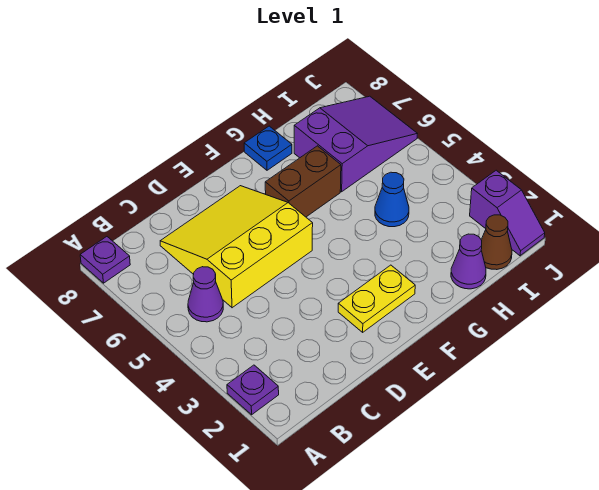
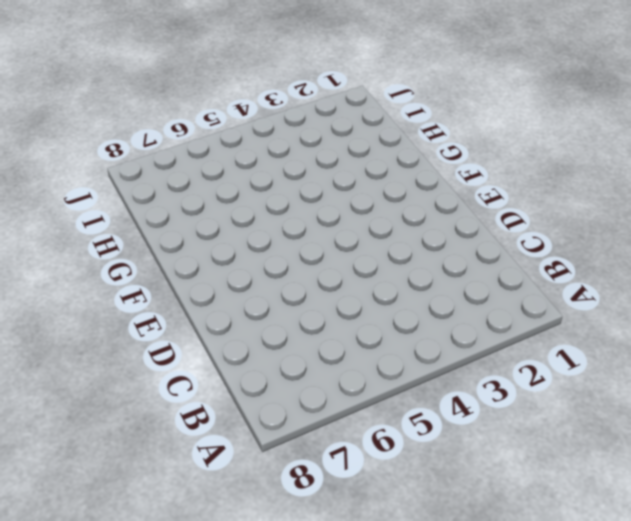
none -> purple 1x1 plate [227,365,279,415]
none -> purple 1x1 plate [80,237,130,283]
none -> purple 1x1 cone [188,267,223,322]

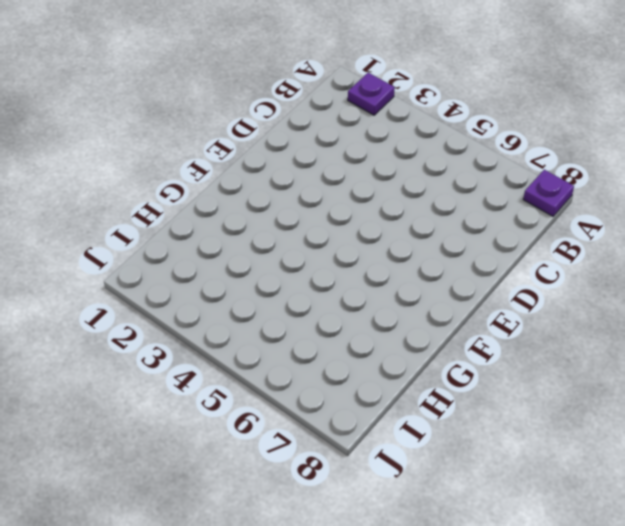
none -> purple 1x1 cone [188,267,223,322]
none -> yellow 3x3 slope [160,186,313,308]
none -> yellow 1x2 plate [338,265,415,332]

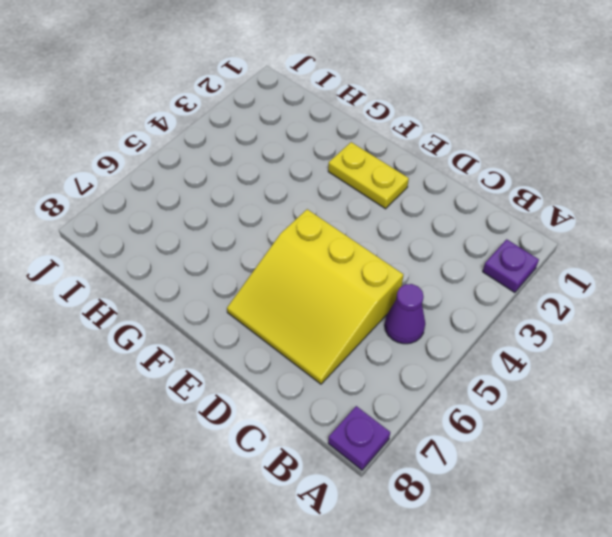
none -> brown 1x2 brick [265,146,341,217]
none -> blue 1x1 plate [244,126,292,170]
none -> purple 1x1 cone [451,234,486,289]

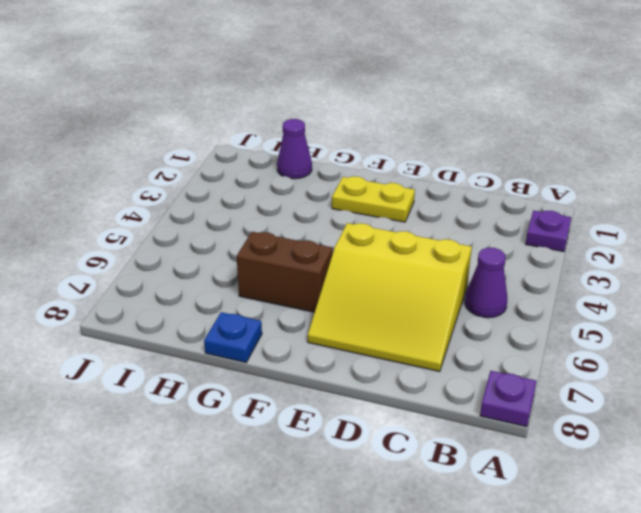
none -> blue 1x1 cone [375,172,409,227]
none -> purple 2x3 slope [294,96,418,192]
none -> brown 1x1 cone [481,215,512,270]

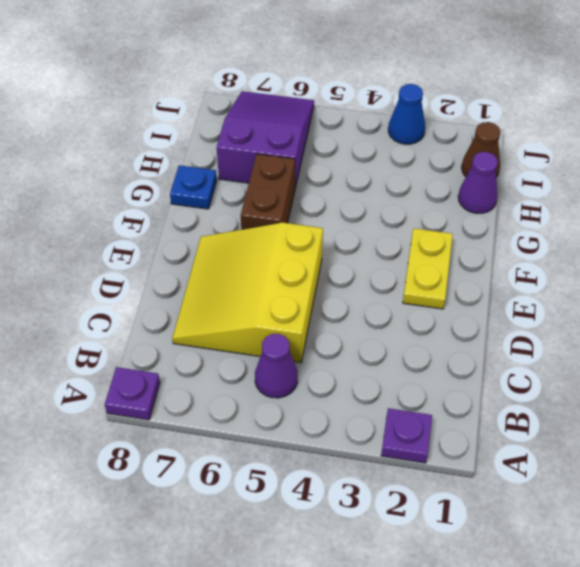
blue 1x1 cone [388,84,425,144] -> blue 1x1 cone moved to [375,172,409,227]
none -> purple 1x2 slope [470,170,545,256]

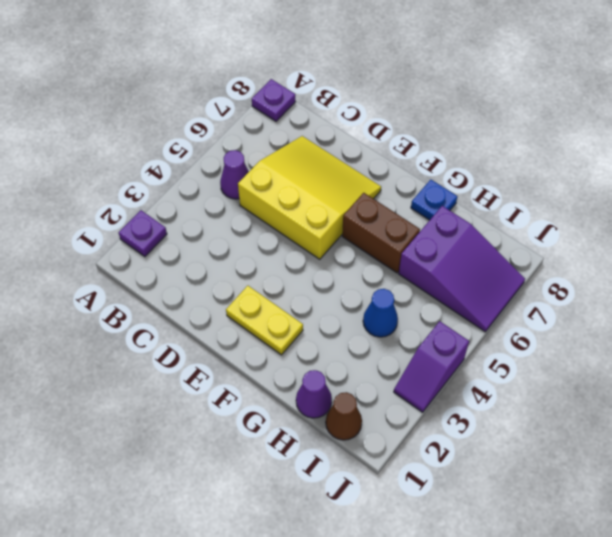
purple 1x2 slope [394,321,469,412] -> purple 1x2 slope moved to [470,170,545,256]

